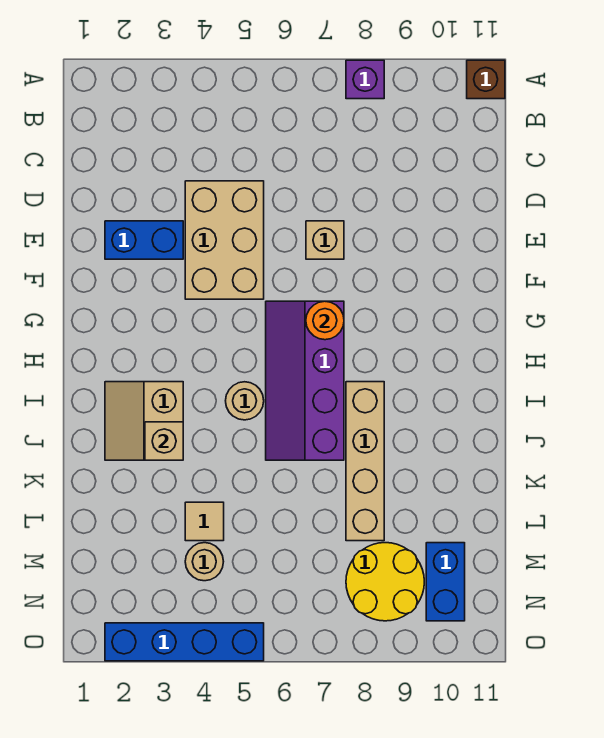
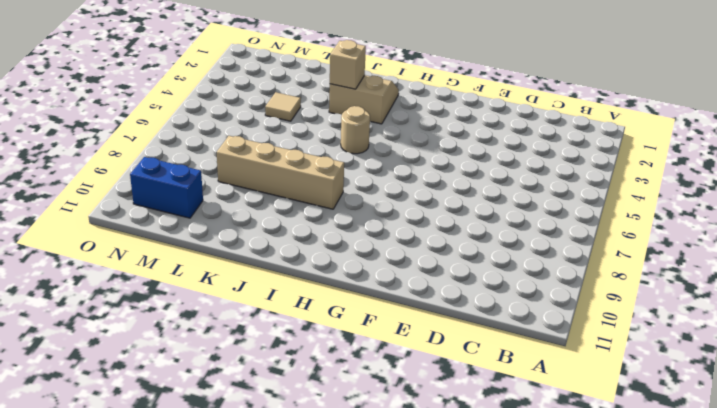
none -> purple 1x1 brick [346,60,384,99]
none -> brown 1x1 brick [467,60,505,99]
none -> tan 2x3 brick [185,181,264,299]

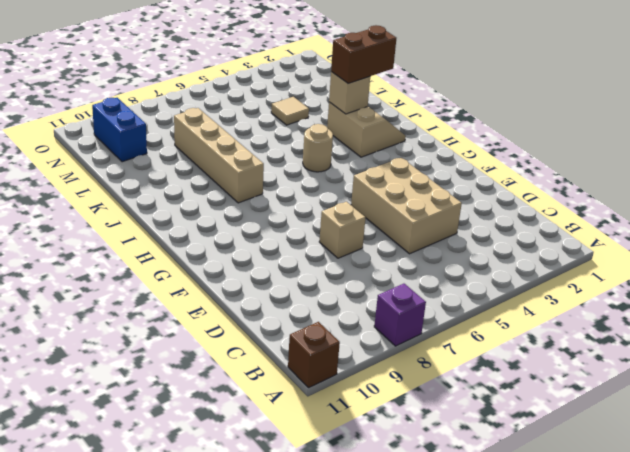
brown 1x2 brick [331,25,396,84] -> none
none -> blue 1x2 brick [105,221,183,259]
none -> purple 2x4 slope [266,301,344,460]
none -> tan 1x1 round brick [185,543,224,581]

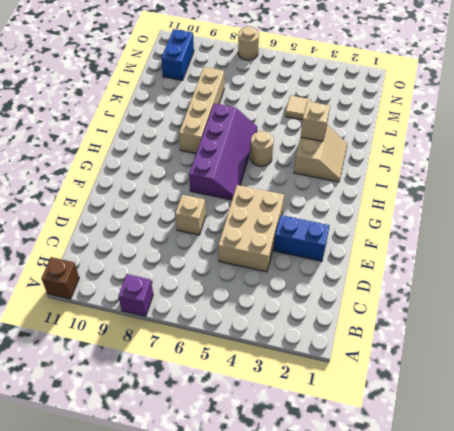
tan 1x1 round brick [238,26,259,60] -> tan 1x1 round brick moved to [185,543,224,581]
none -> yellow 2x2 round brick [346,543,424,621]
none -> blue 1x4 brick [105,623,264,661]
none -> orange 1x1 round brick [306,301,344,340]

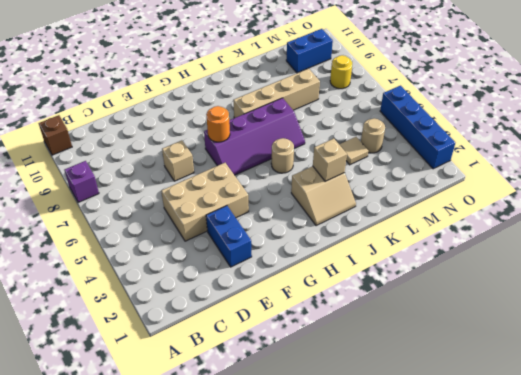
yellow 1x1 round brick [330,55,352,89] -> yellow 2x2 round brick [346,543,424,621]

